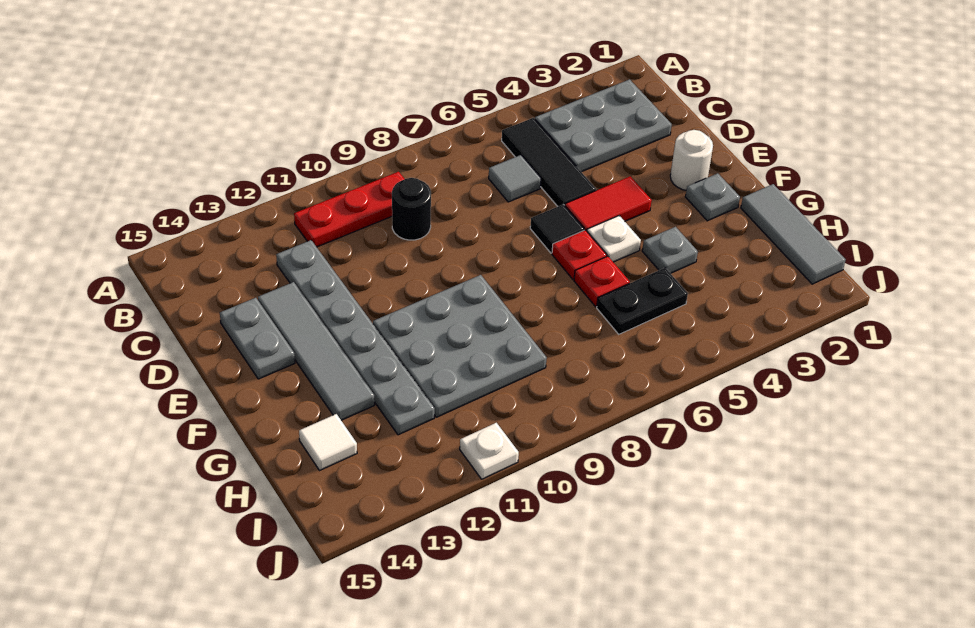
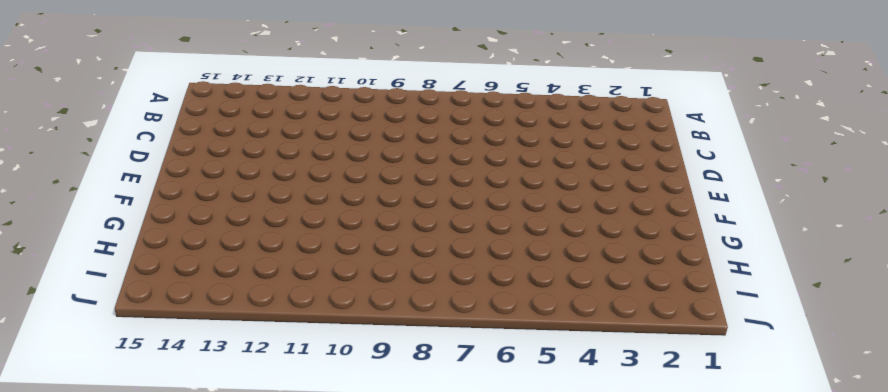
none -> grey 2x3 plate [535,79,672,172]
none -> black 1x3 tile [502,118,596,206]
none -> red 1x3 plate [294,172,404,247]

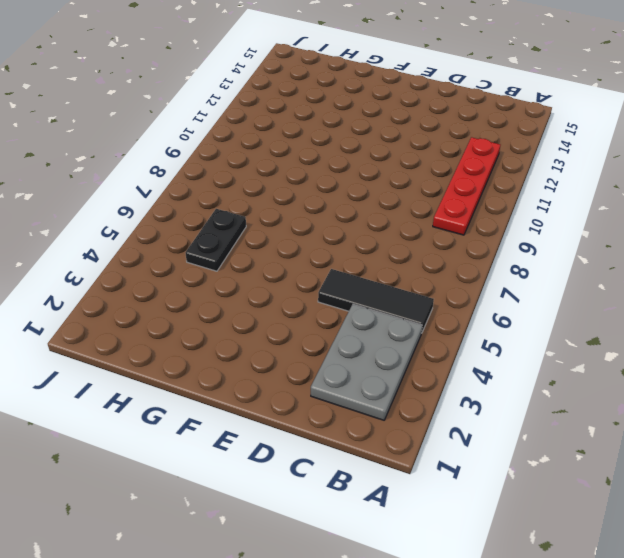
red 1x4 plate [433,137,500,235] -> red 1x3 plate [294,172,404,247]
none -> grey 1x1 tile [489,155,541,202]
none -> black 1x1 round brick [392,178,431,240]
none -> grey 1x6 plate [276,240,435,435]

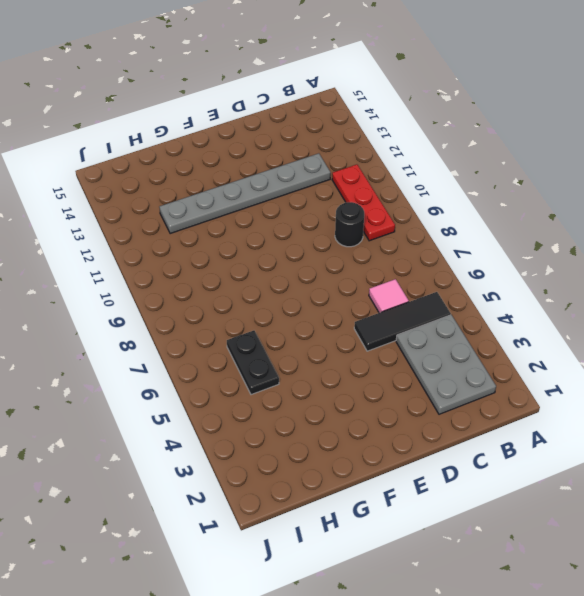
pink 1x1 tile [369,279,409,313] -> grey 1x1 tile [489,155,541,202]
none -> grey 1x4 tile [258,282,375,420]
none -> grey 1x2 plate [220,298,295,379]
none -> white 1x1 round brick [670,130,713,190]

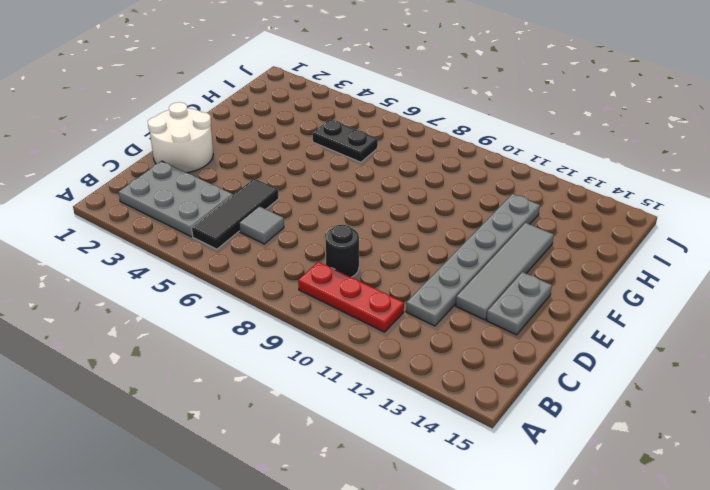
white 2x2 round brick [148,102,213,173] -> white 1x1 round brick [670,130,713,190]
none -> red 1x2 tile [565,176,652,231]
none -> black 1x1 tile [530,204,584,253]
none -> grey 1x1 plate [686,173,740,221]

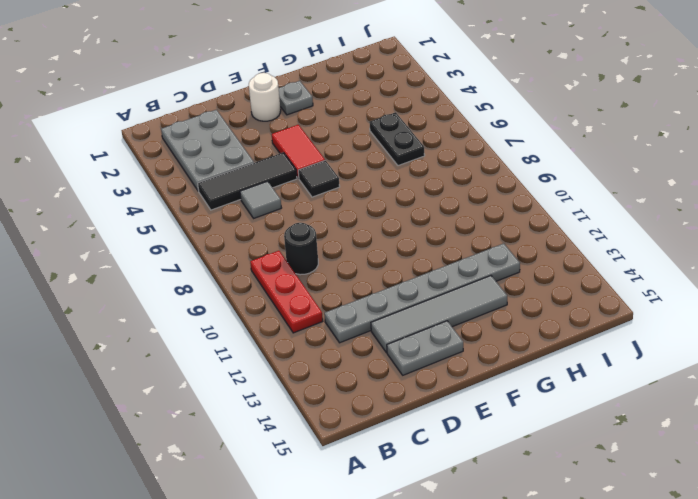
none -> white 1x1 plate [587,216,641,262]
none -> red 1x1 plate [552,230,607,280]
none -> grey 3x3 plate [373,275,547,417]

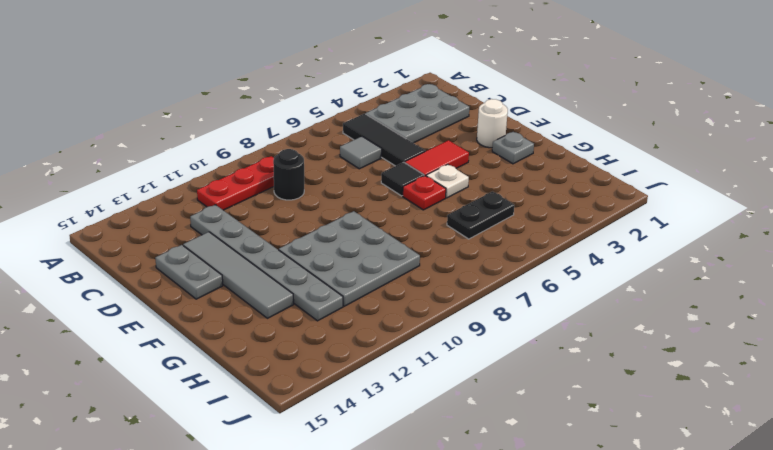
none -> grey 1x3 tile [741,184,846,284]
none -> grey 1x1 plate [642,227,698,273]
none -> red 1x1 plate [574,256,630,307]

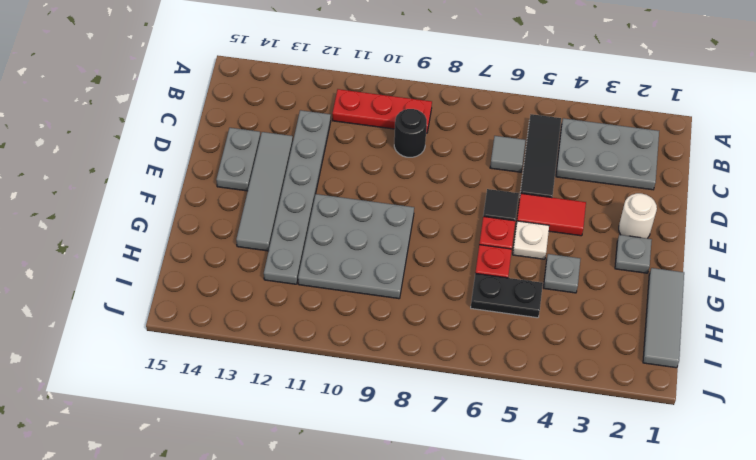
none -> white 1x1 tile [299,414,357,470]
none -> white 1x1 plate [460,423,519,479]

